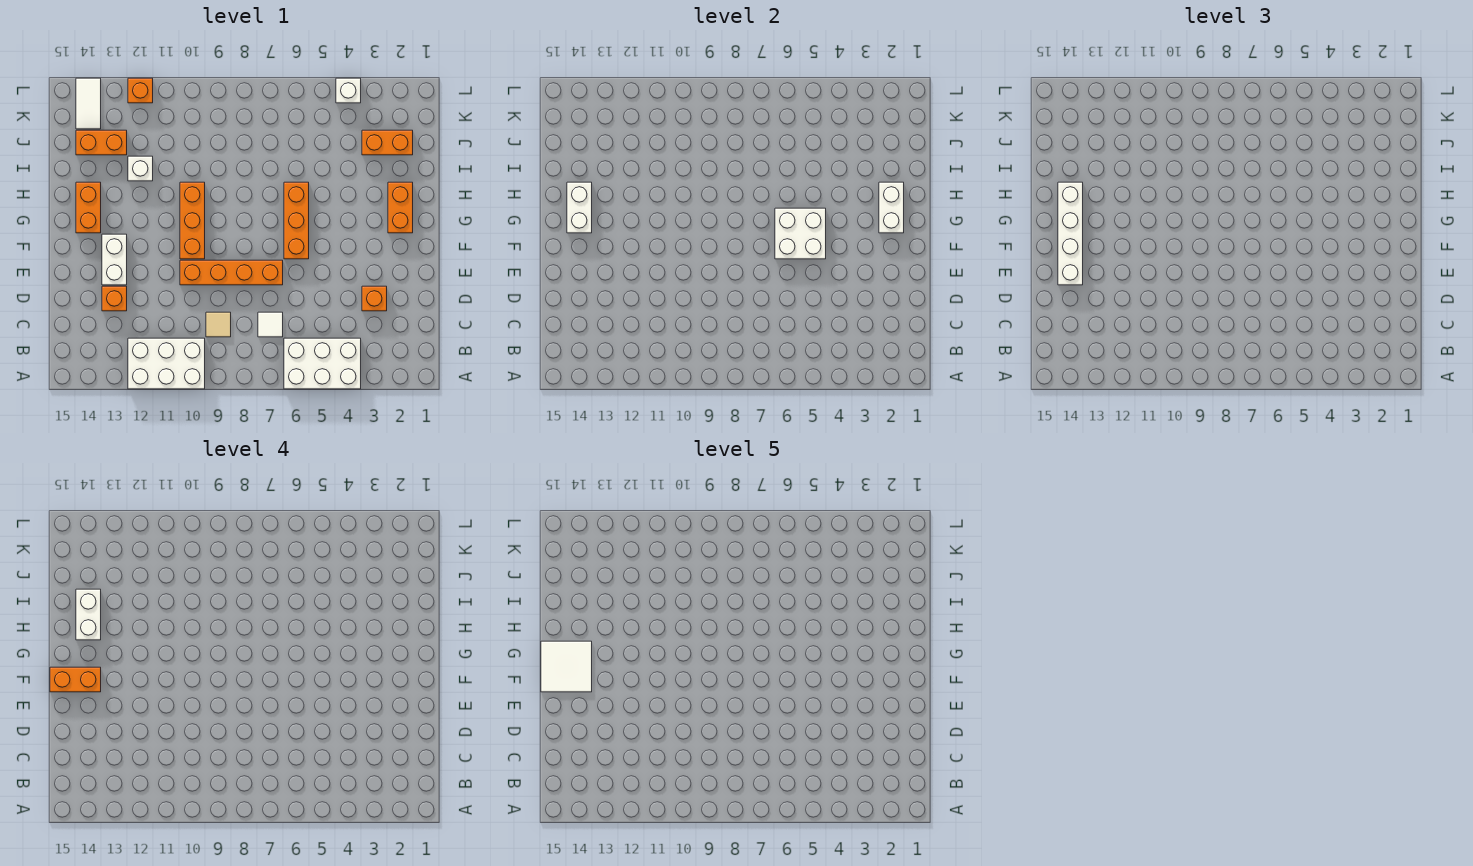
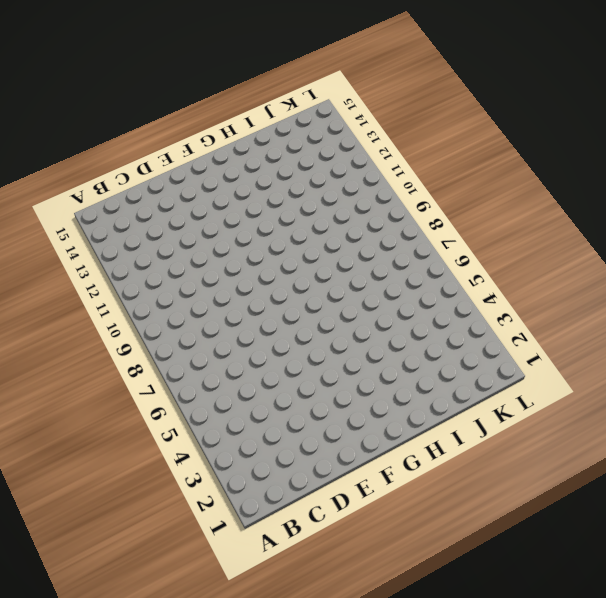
none -> white 2x3 brick [284,338,361,389]
none -> white 2x3 brick [128,338,205,389]
none -> white 1x1 tile [258,312,283,337]

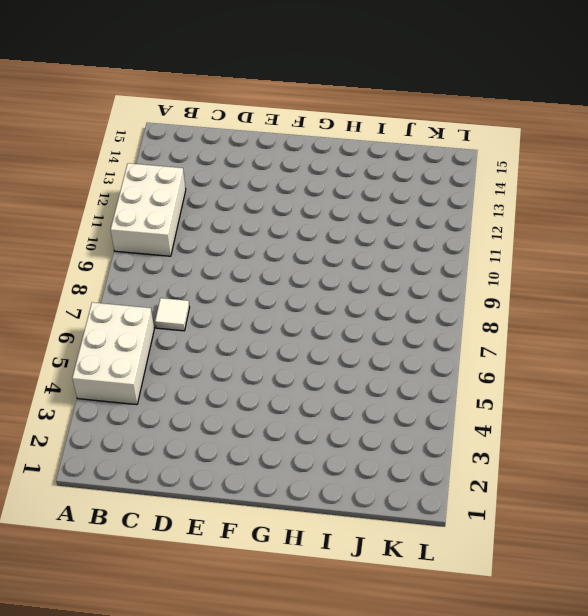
none -> tan 1x1 tile [206,312,231,337]
none -> orange 1x1 brick [362,286,387,311]
none -> orange 1x1 brick [102,286,127,311]

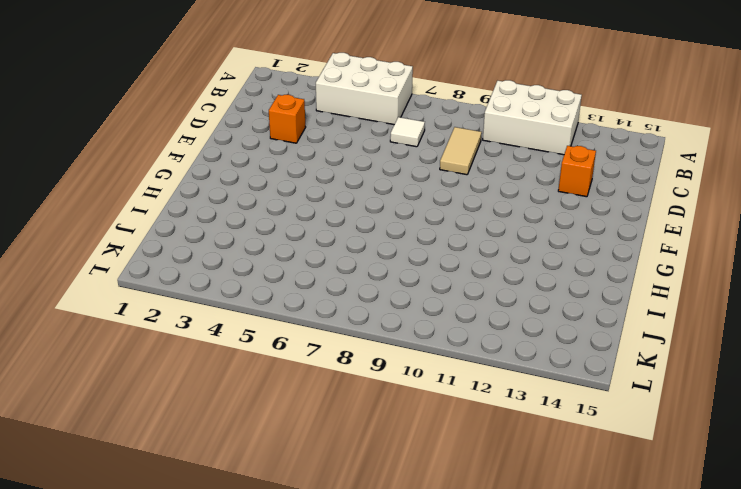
tan 1x2 tile [440,127,482,175] -> tan 1x1 tile [206,312,231,337]
none -> orange 1x4 brick [180,260,283,285]
none -> white 1x2 brick [102,234,127,285]
none -> orange 1x3 brick [284,182,309,259]

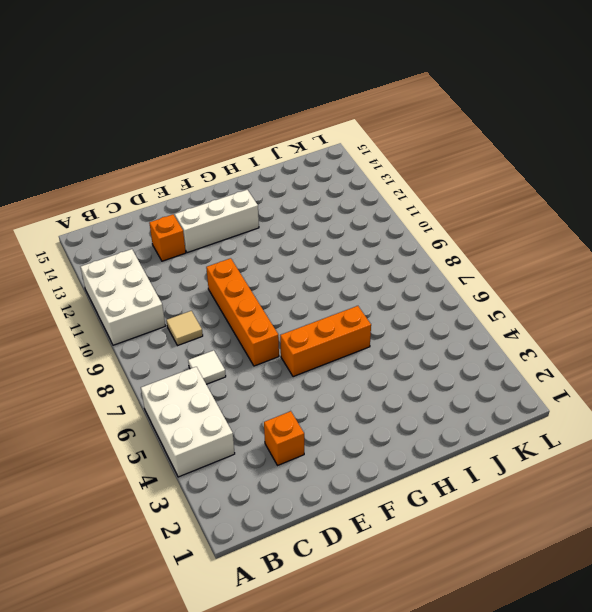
white 1x3 brick [175,190,259,253] -> white 1x2 brick [102,234,127,285]
none -> orange 1x3 brick [180,182,205,259]
none -> orange 1x2 brick [388,182,413,233]
none -> orange 1x2 brick [76,182,101,233]

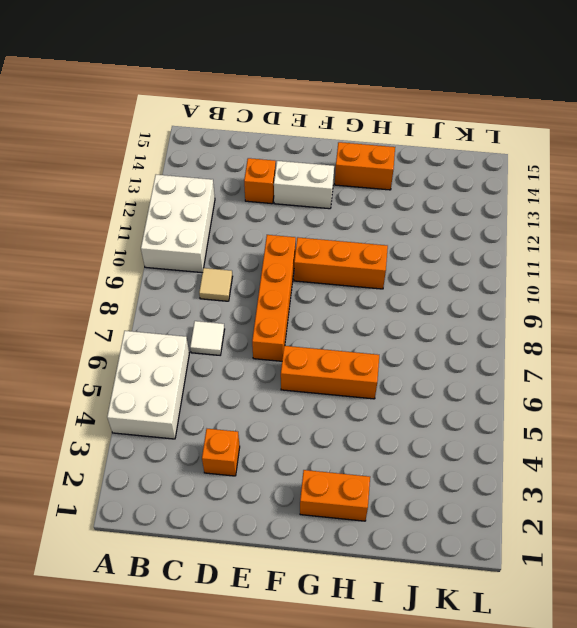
none -> white 1x1 brick [128,156,153,181]
none -> orange 1x2 brick [362,130,413,155]
none -> orange 1x2 brick [76,130,127,155]

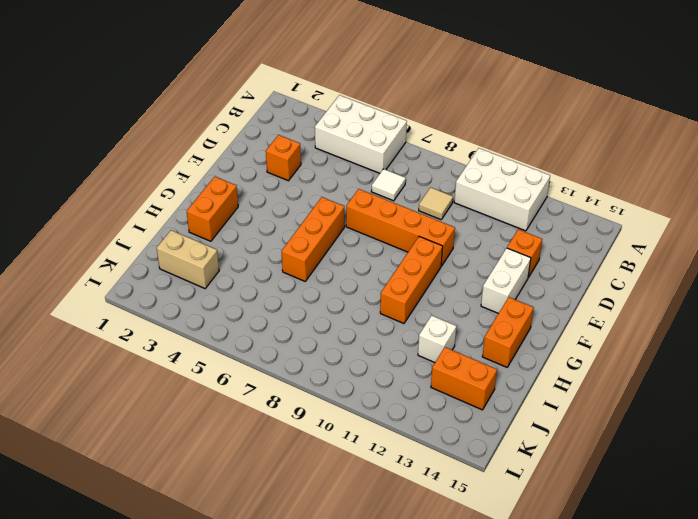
tan 1x2 brick [157,230,219,288] -> orange 1x2 brick [362,130,413,155]
none -> white 1x2 tile [76,78,101,129]
none -> white 1x1 brick [336,78,361,103]
none -> orange 1x1 brick [128,78,153,103]

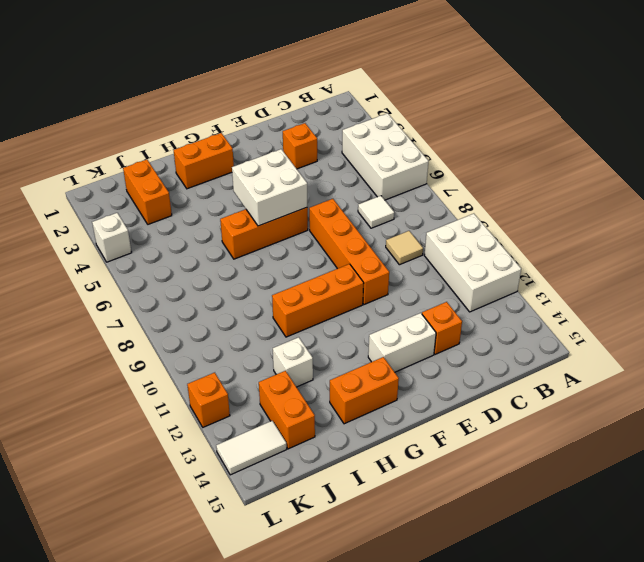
none -> white 1x2 brick [879,182,904,233]
none -> white 1x2 brick [567,182,592,233]
none -> white 1x4 brick [1058,182,1083,285]

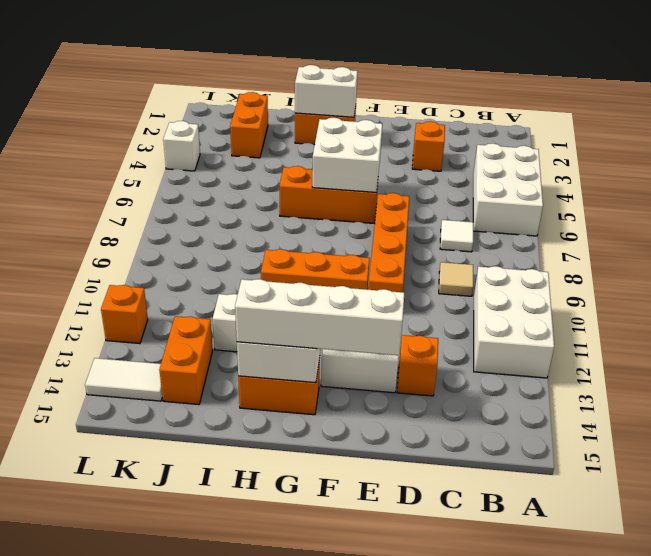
none -> orange 1x2 brick [50,667,101,692]
none -> white 1x2 brick [76,589,101,640]
none -> white 2x2 tile [541,641,592,692]

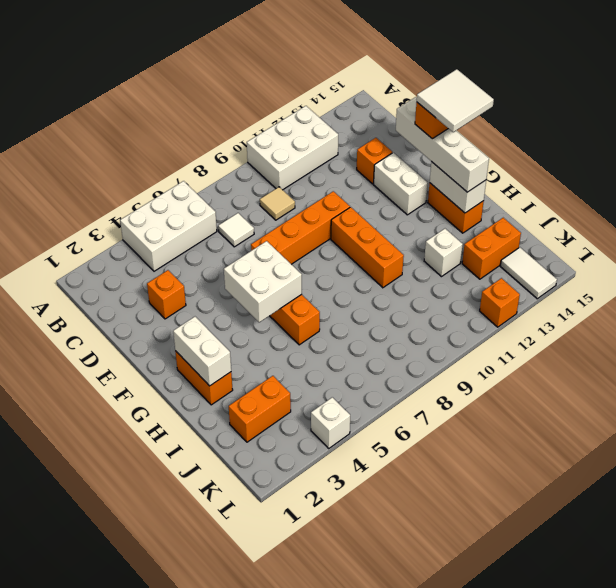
none -> white 1x2 brick [76,589,101,640]

